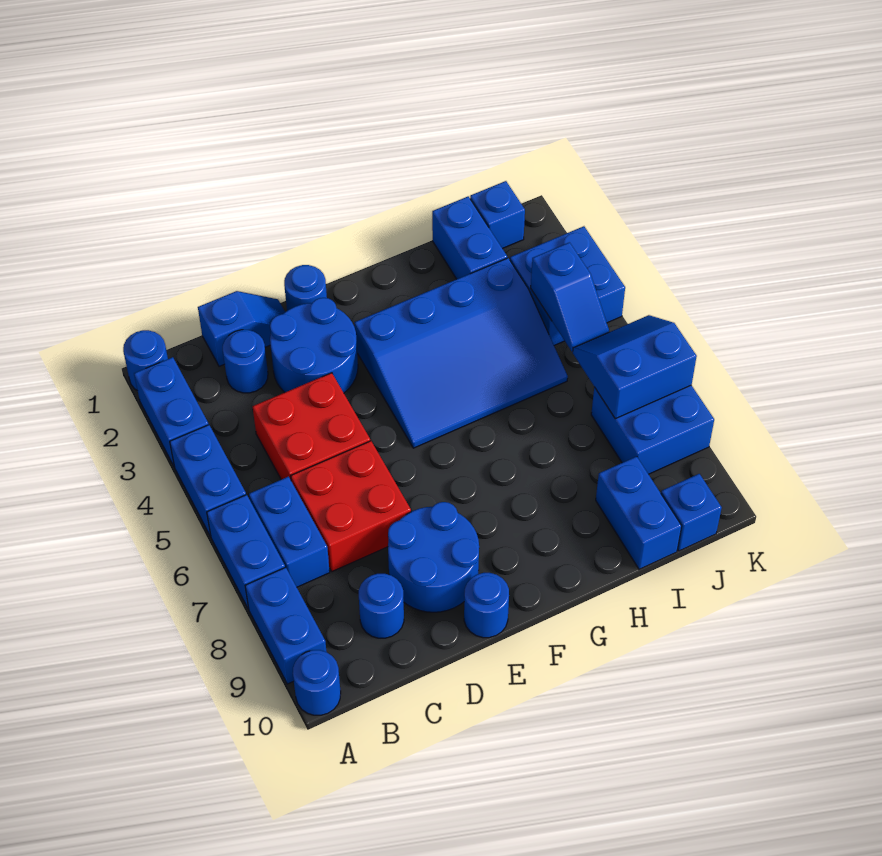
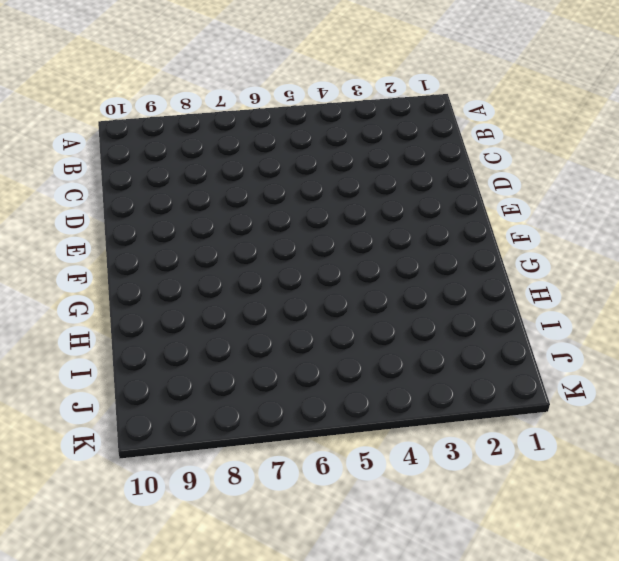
none -> blue 1x1 round brick [123,330,168,390]
none -> blue 1x2 brick [134,357,209,467]
none -> blue 1x2 brick [170,425,246,537]

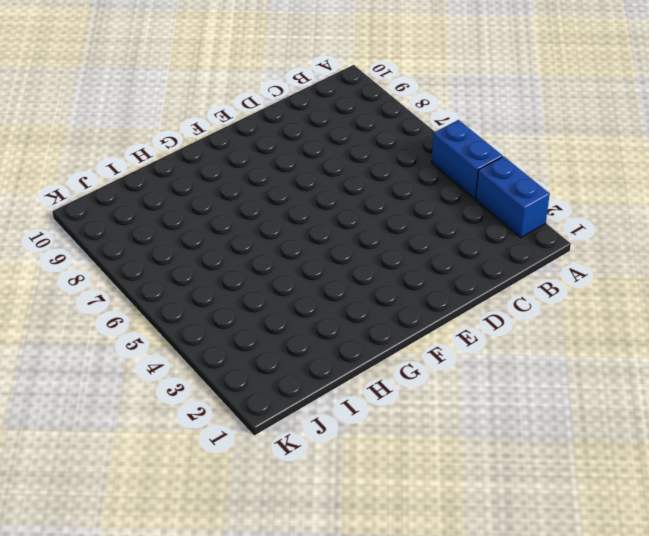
none -> blue 1x1 round brick [123,330,168,390]
none -> blue 1x2 brick [207,495,285,609]
none -> blue 1x2 brick [245,567,326,684]

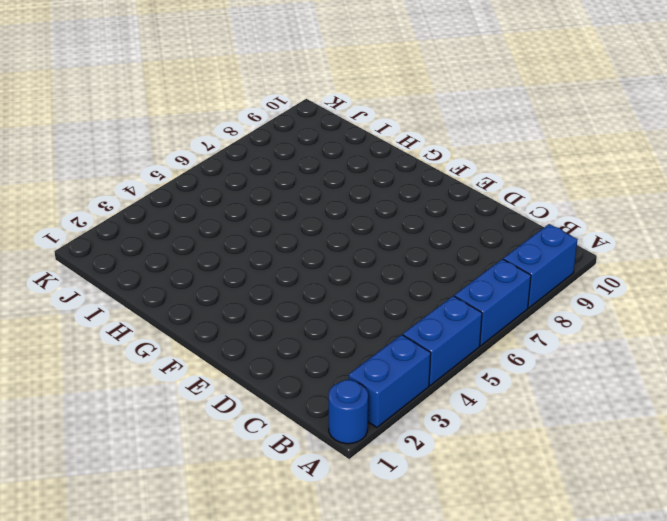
none -> blue 1x1 round brick [293,650,341,715]
none -> blue 1x2 brick [249,477,330,587]
none -> blue 1x2 slope [198,291,285,366]

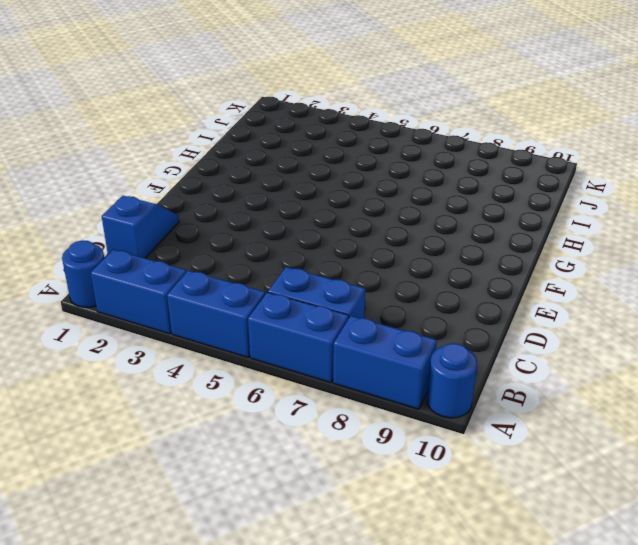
none -> blue 1x1 round brick [223,330,268,393]
none -> red 2x2 brick [252,373,370,480]
none -> red 2x2 brick [291,441,411,572]

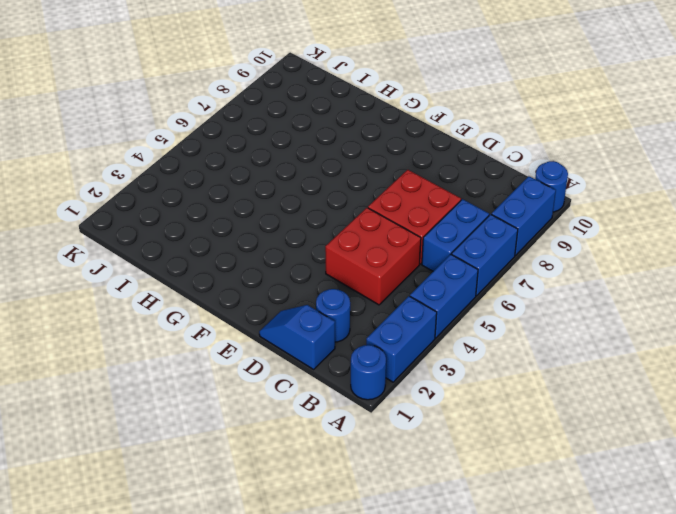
none -> blue 1x1 round brick [359,574,404,638]
none -> blue 2x2 round brick [270,298,358,393]
none -> blue 2x2 round brick [388,502,479,612]

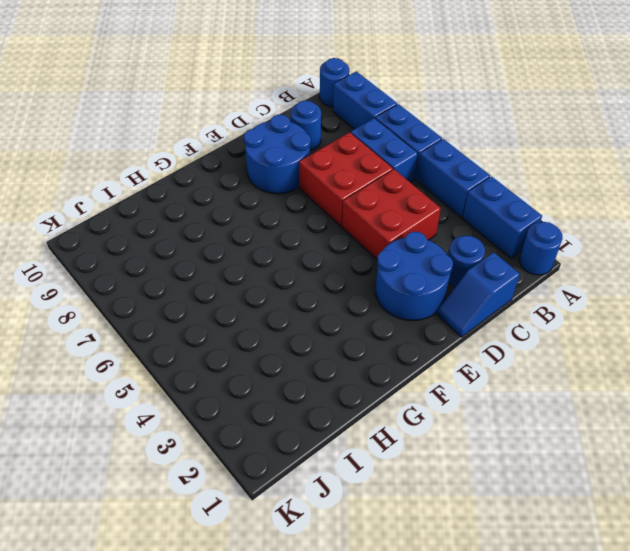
none -> blue 1x1 round brick [284,265,327,311]
none -> blue 1x1 round brick [464,573,509,638]
none -> blue 3x4 slope [354,258,568,448]

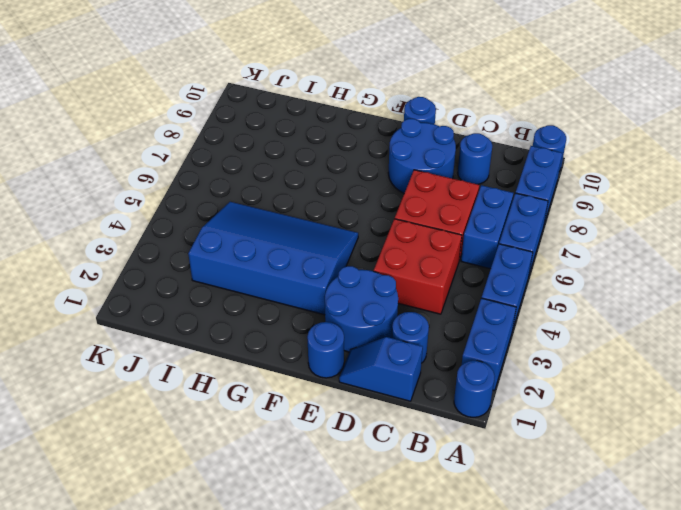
none -> blue 1x2 brick [432,196,507,279]
none -> blue 1x2 brick [596,456,682,569]
none -> blue 1x1 brick [470,181,525,249]

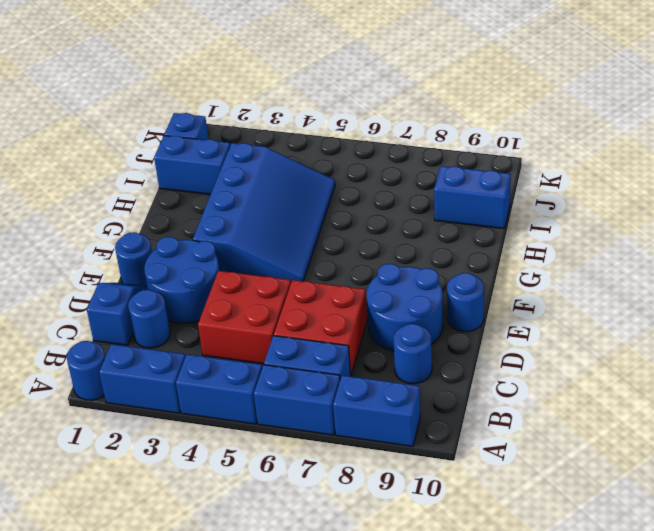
none -> blue 1x1 round brick [293,650,341,715]
none -> blue 2x2 brick [510,226,625,346]
none -> blue 2x2 brick [591,385,714,474]

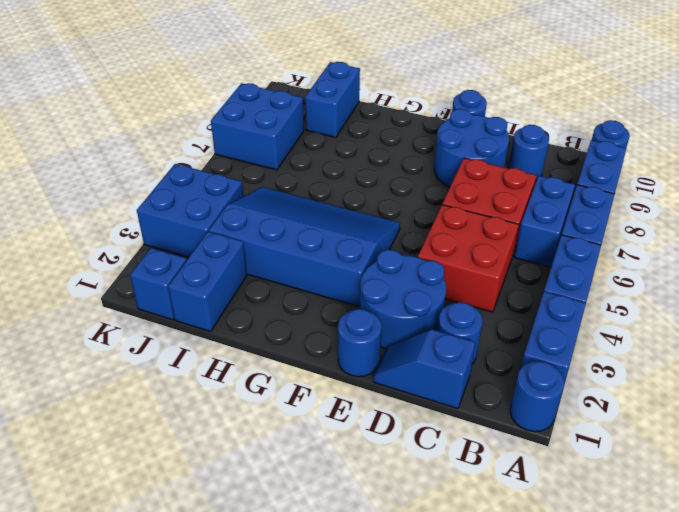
none -> blue 1x1 brick [661,474,722,551]
none -> blue 1x2 slope [531,242,609,351]
none -> blue 2x2 slope [573,315,697,419]

